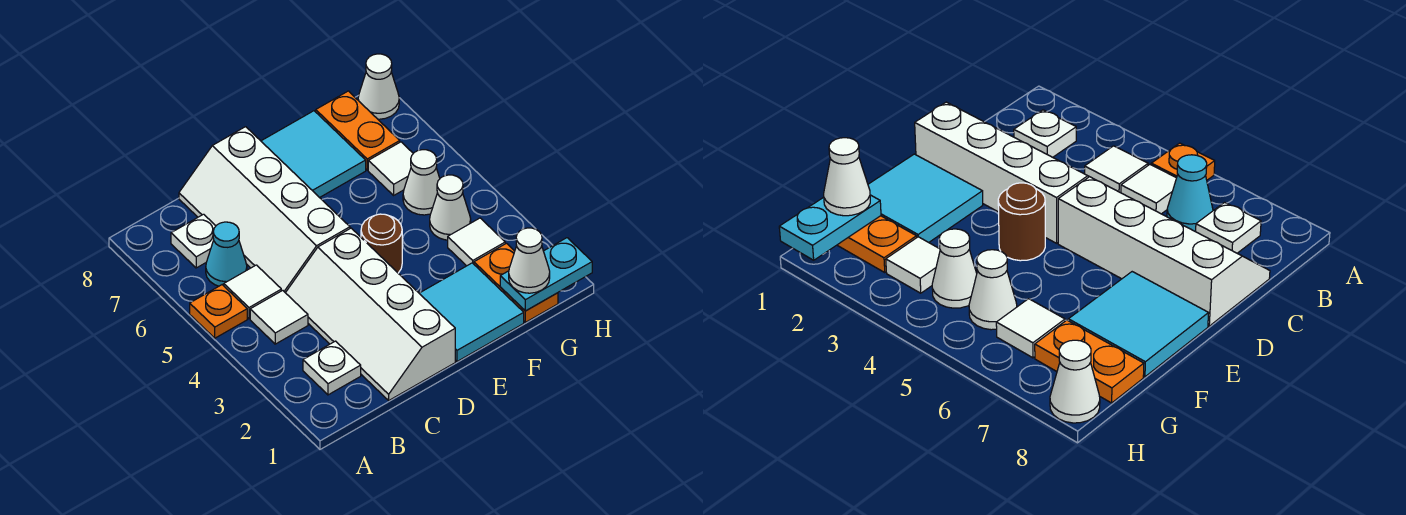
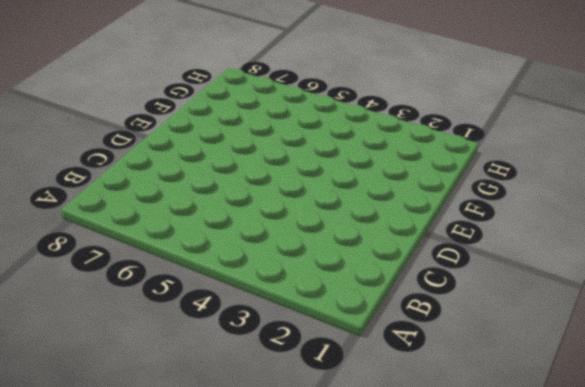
none -> orange 1x1 plate [190,285,247,338]
none -> white 1x1 plate [303,341,361,395]
none -> white 1x1 tile [250,290,308,344]

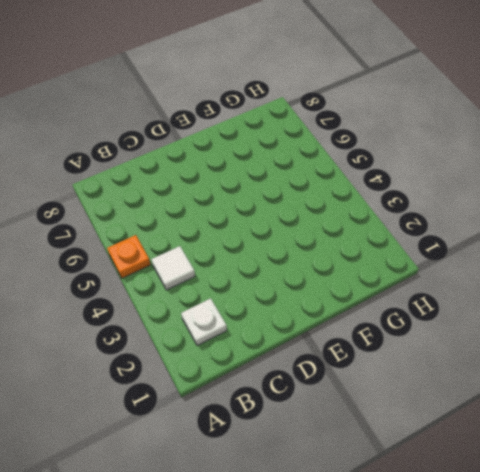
none -> white 1x1 tile [224,265,281,319]
none -> cyan 1x1 cone [206,222,247,286]
none -> white 1x1 plate [171,214,216,268]

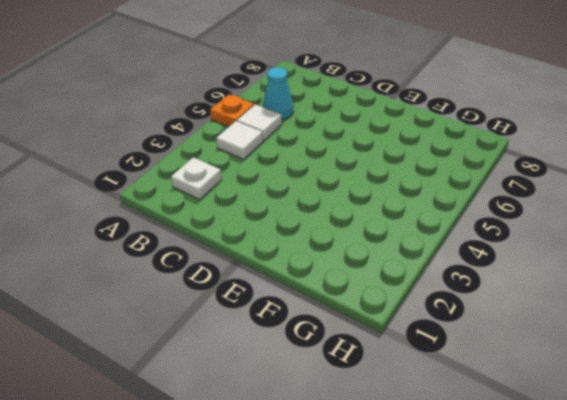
none -> white 1x1 plate [171,214,216,268]
none -> white 2x4 slope [286,228,455,400]
none -> white 2x4 slope [179,127,350,293]

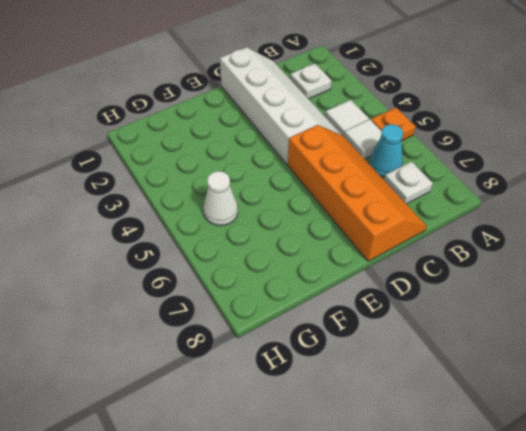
orange 2x4 slope [288,125,427,261] -> white 2x4 slope [179,127,350,293]
none -> cyan 2x2 tile [419,263,524,361]
none -> brown 1x1 round brick [361,214,402,273]
none -> cyan 2x2 tile [261,111,366,198]

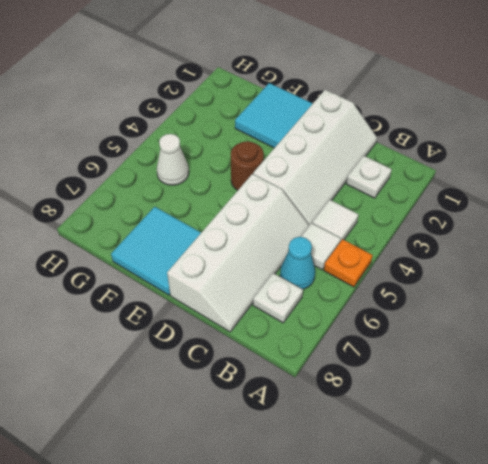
none -> orange 1x2 plate [474,243,558,322]
none -> white 1x1 tile [448,218,505,266]
none -> white 1x1 cone [430,175,471,240]

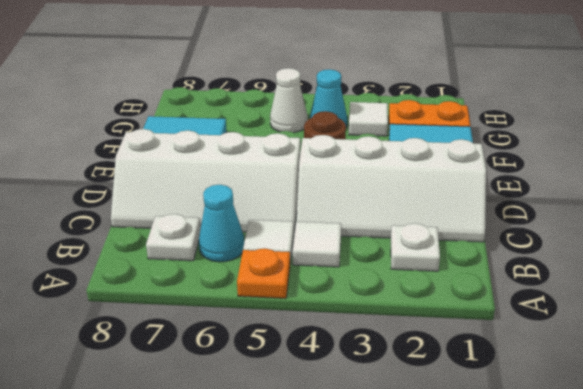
cyan 1x1 cone [310,69,347,127] -> white 1x1 cone [430,175,471,240]
none -> white 1x1 tile [368,142,413,195]
none -> orange 1x2 plate [316,91,400,170]
none -> white 1x1 cone [358,54,399,119]

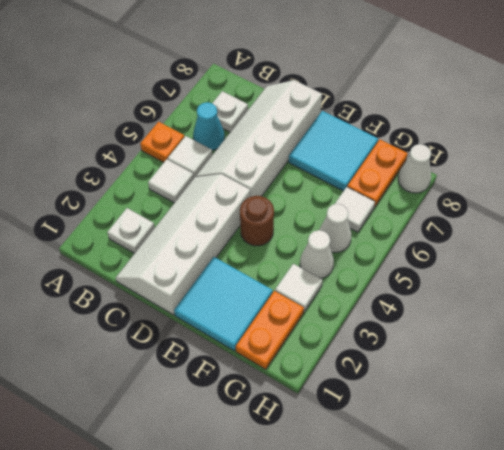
none -> cyan 1x2 plate [500,238,592,311]
none -> white 1x1 cone [509,228,550,293]

